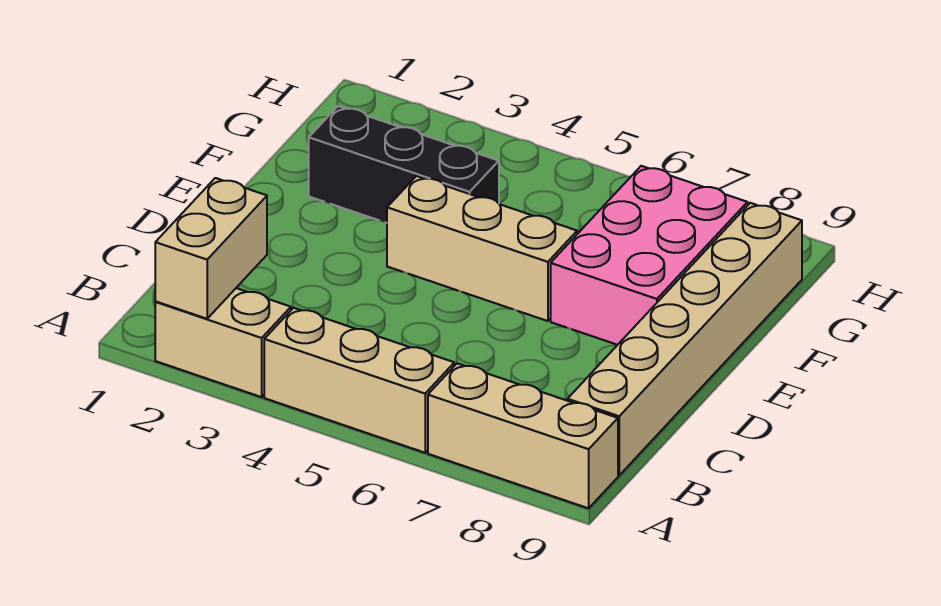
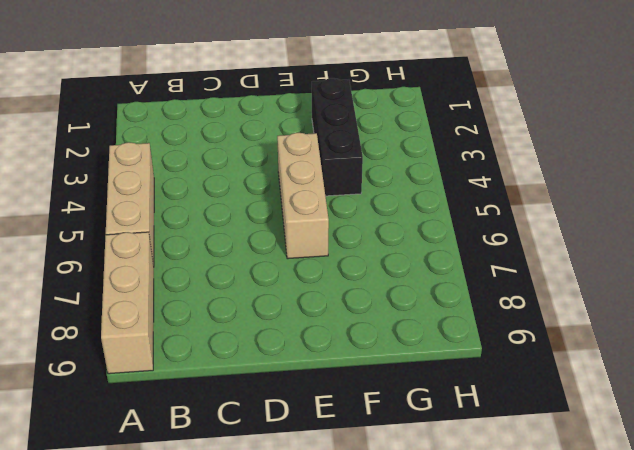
none -> tan 1x2 brick [155,288,291,397]
none -> tan 1x6 brick [568,203,802,475]

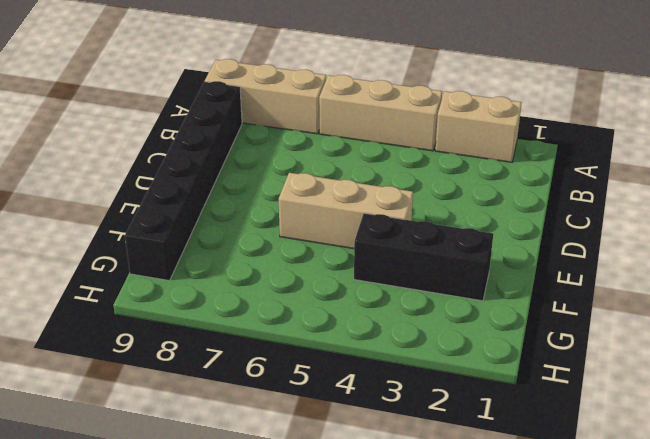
black 1x6 brick [125,81,242,281] -> tan 1x6 brick [568,203,802,475]
none -> pink 2x3 brick [551,166,748,345]
none -> tan 1x2 brick [155,178,267,319]

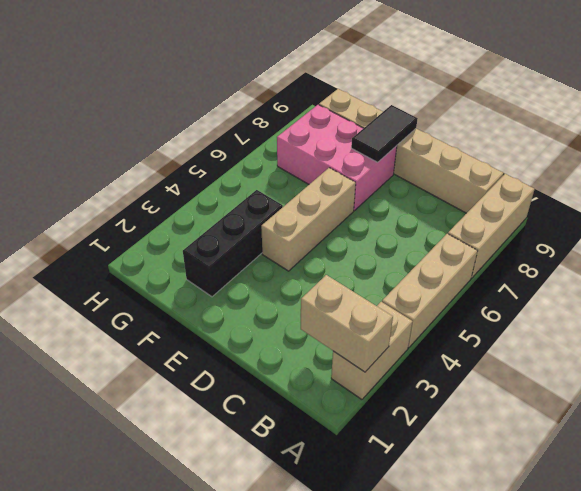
black 1x2 tile [351,105,418,162] -> none

